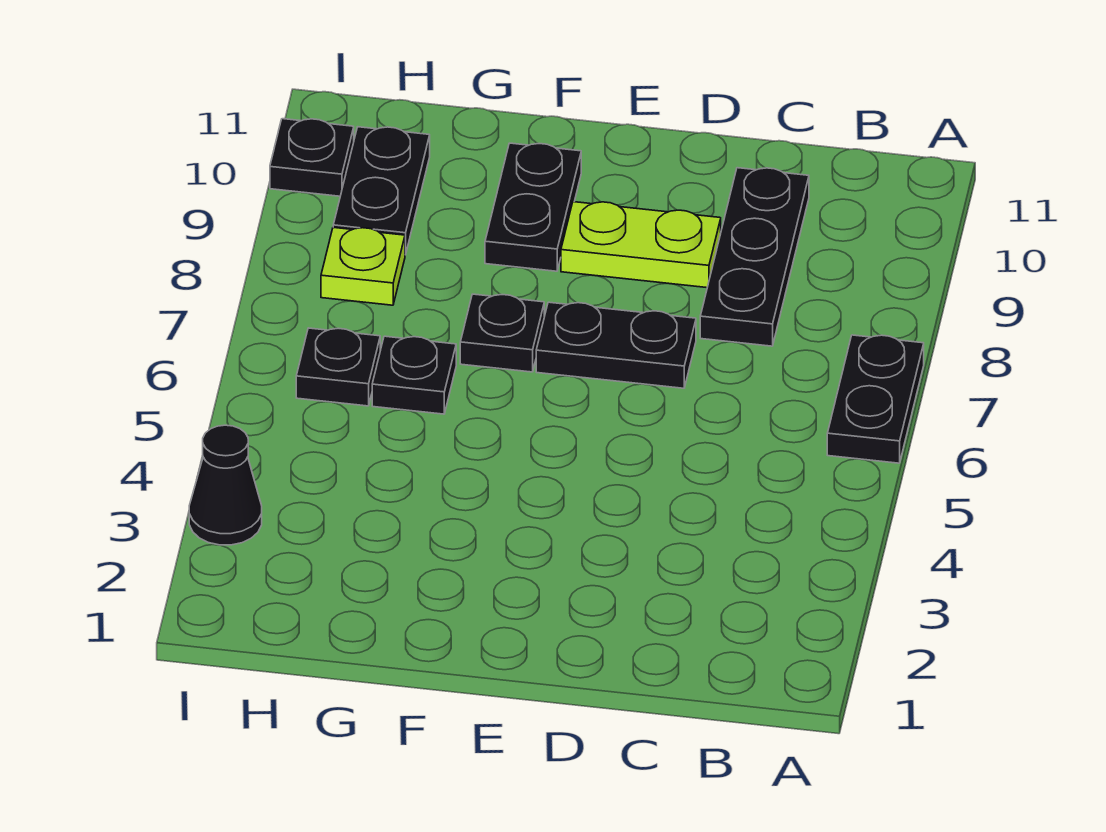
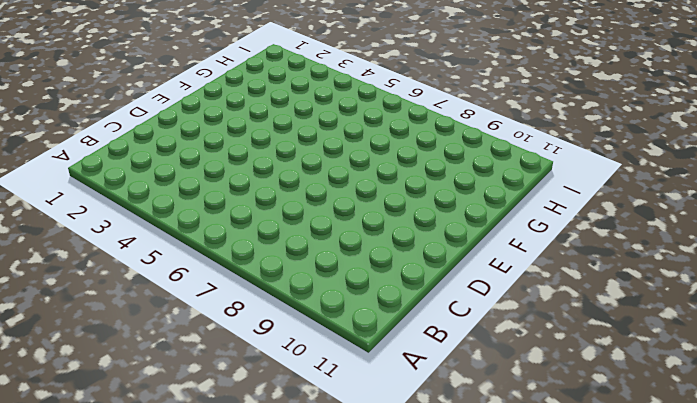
none -> black 1x2 plate [827,335,924,463]
none -> black 1x3 plate [700,168,809,346]
none -> black 1x2 plate [536,302,696,388]

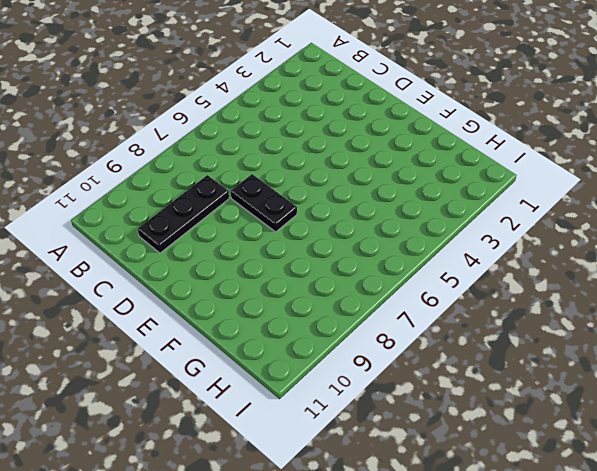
none -> black 1x2 plate [827,335,924,463]
none -> lime 1x2 plate [561,202,721,288]
none -> black 1x1 plate [460,294,544,372]

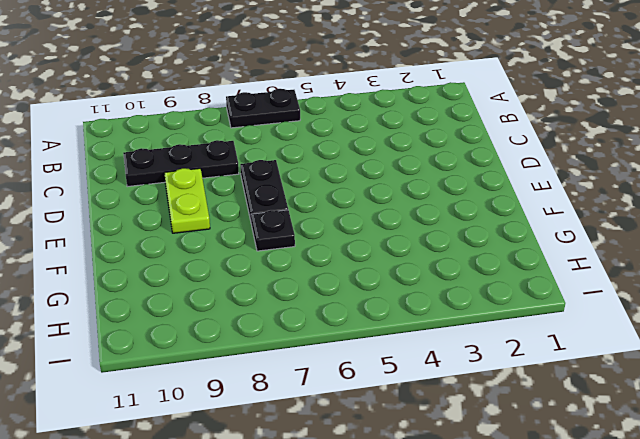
none -> black 1x2 plate [485,143,581,271]
none -> black 1x1 plate [372,336,456,414]
none -> black 1x1 plate [296,328,380,406]

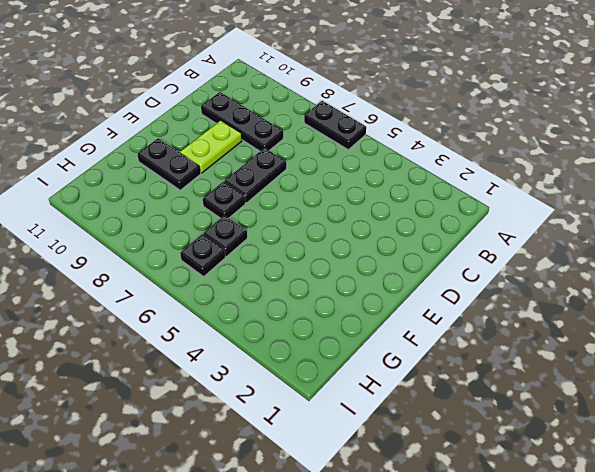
none -> lime 1x1 plate [321,227,405,305]
none -> black 1x2 plate [333,127,430,255]
none -> black 1x1 cone [189,425,262,545]

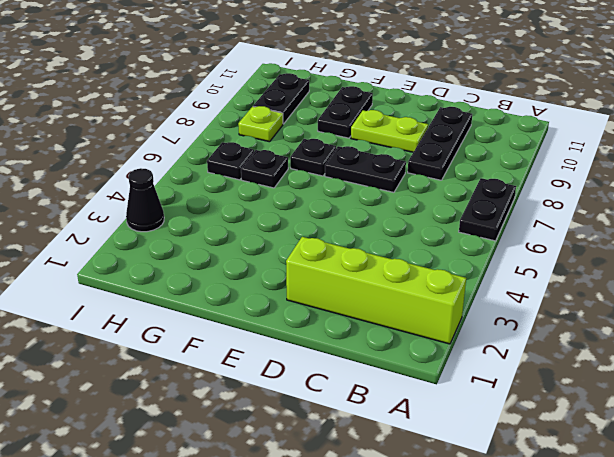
lime 1x4 brick [286,237,466,344] -> none
none -> black 1x1 plate [270,119,354,196]

